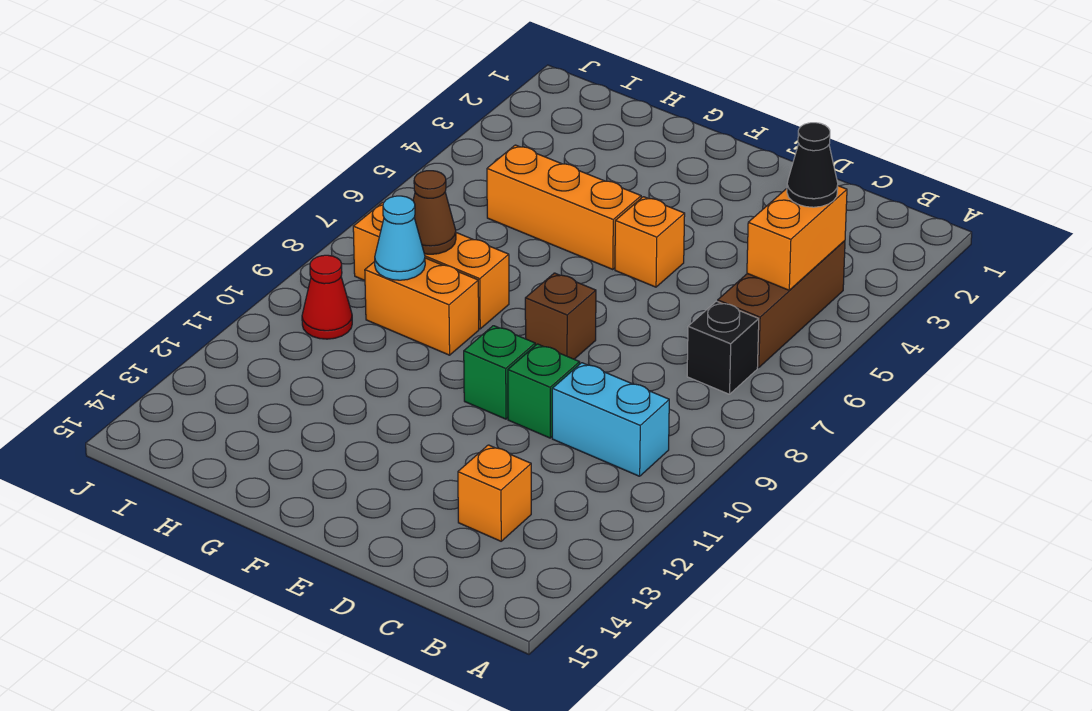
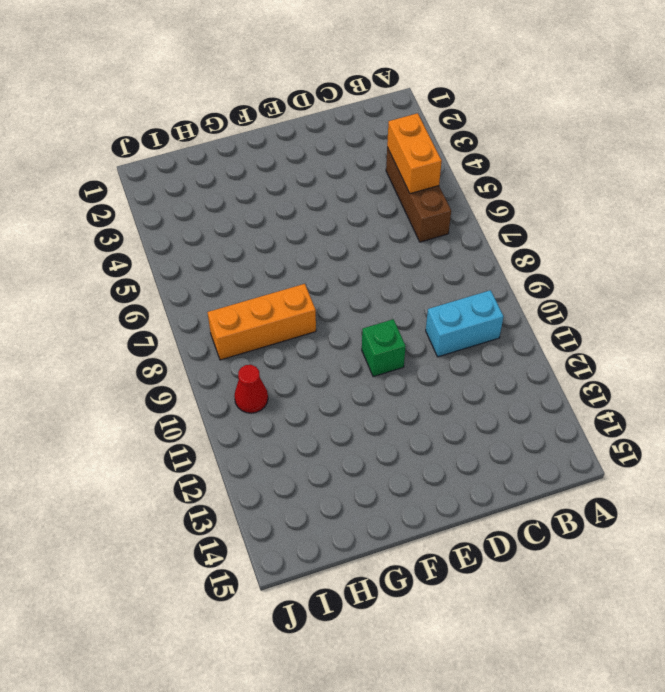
none -> black 1x1 brick [687,301,759,394]
none -> orange 1x1 brick [458,445,531,541]
none -> green 1x1 brick [508,344,580,438]

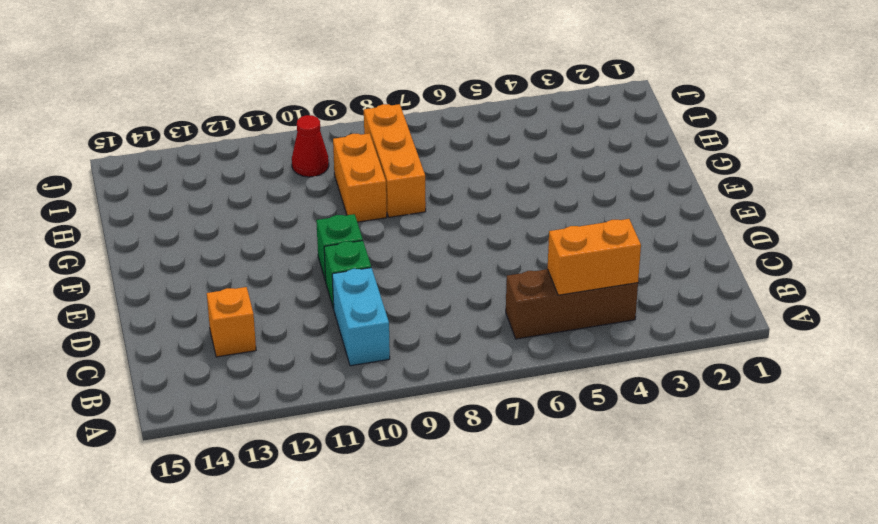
none -> black 1x1 brick [687,301,759,394]
none -> orange 1x1 brick [615,197,685,287]
none -> brown 1x1 brick [525,273,596,359]

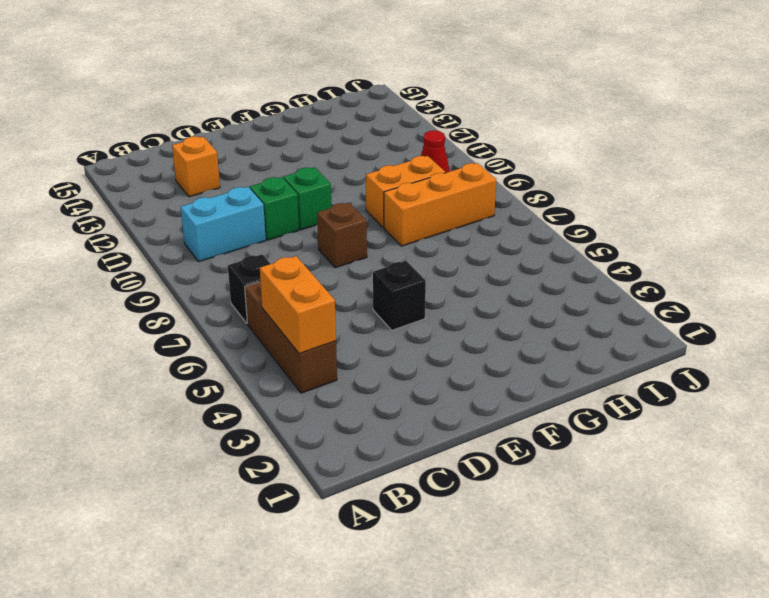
black 1x1 brick [373,261,426,330] -> orange 1x1 brick [615,197,685,287]
none -> orange 1x3 brick [487,145,641,270]
none -> brown 1x1 cone [413,171,456,254]
none -> cyan 1x1 cone [375,196,425,280]

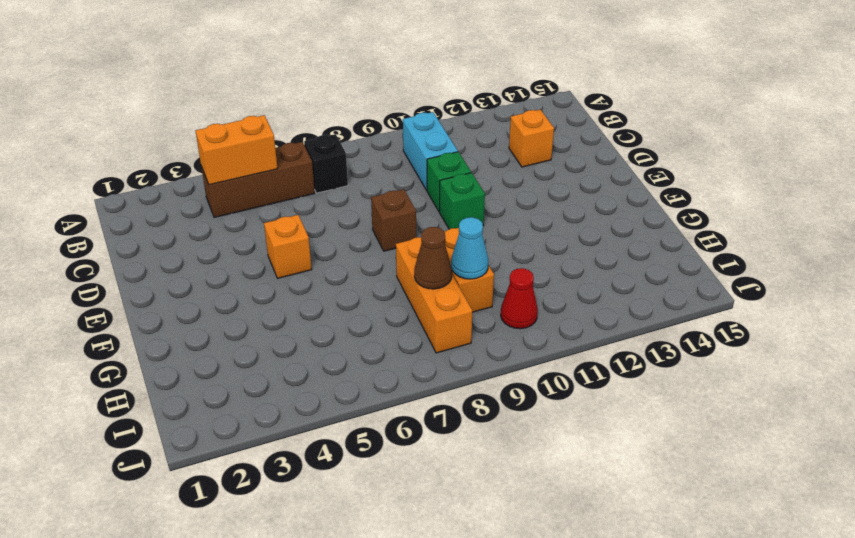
none -> orange 1x3 brick [487,145,641,270]
none -> black 1x1 cone [787,123,838,207]

